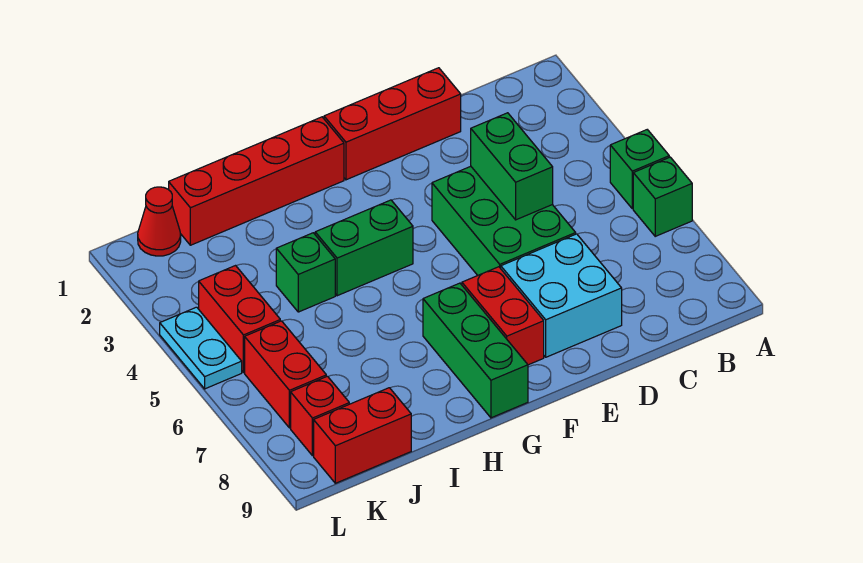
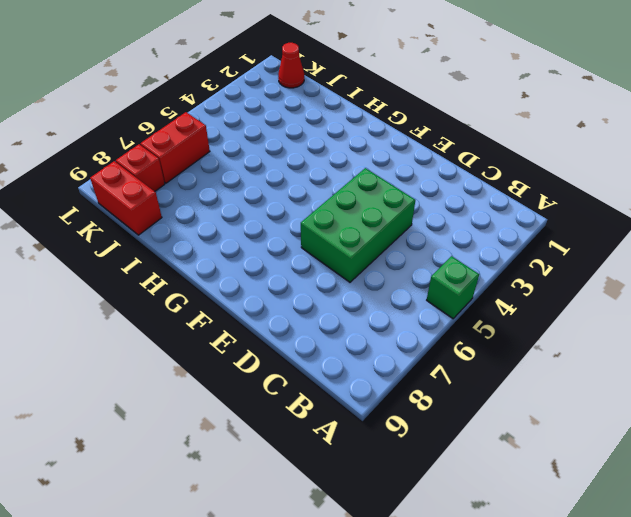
none -> green 1x1 brick [633,157,692,236]
none -> red 1x3 brick [324,68,461,180]
none -> cyan 2x2 brick [501,234,622,357]

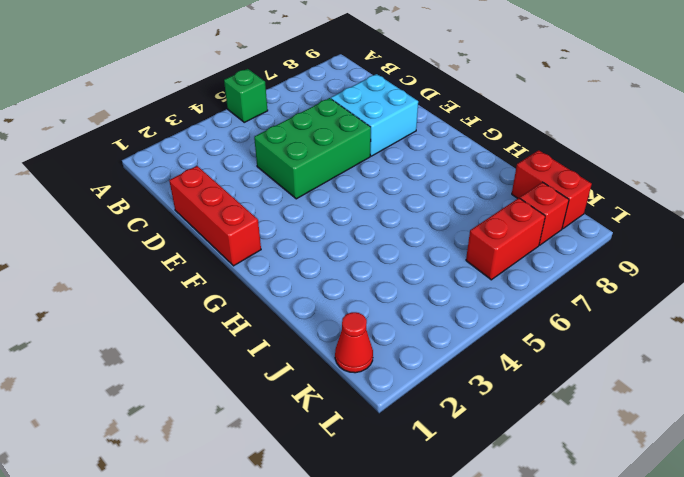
none -> green 1x1 brick [633,157,692,236]
none -> red 1x2 brick [462,267,544,365]
none -> red 1x4 brick [169,117,344,245]

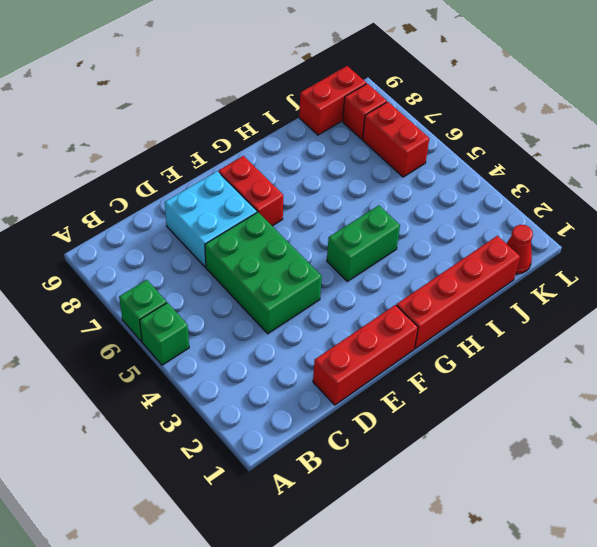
none -> green 1x3 brick [423,283,528,418]
none -> green 1x1 brick [276,233,335,312]
none -> red 1x2 brick [199,266,280,373]

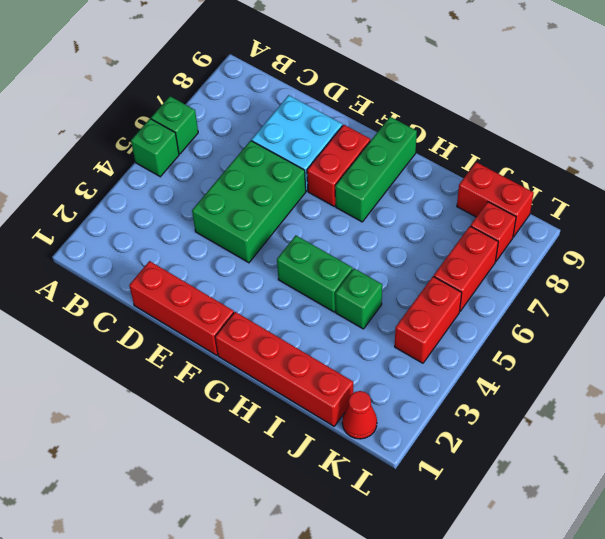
none -> cyan 1x2 plate [160,307,242,389]
none -> green 1x2 brick [471,113,553,220]

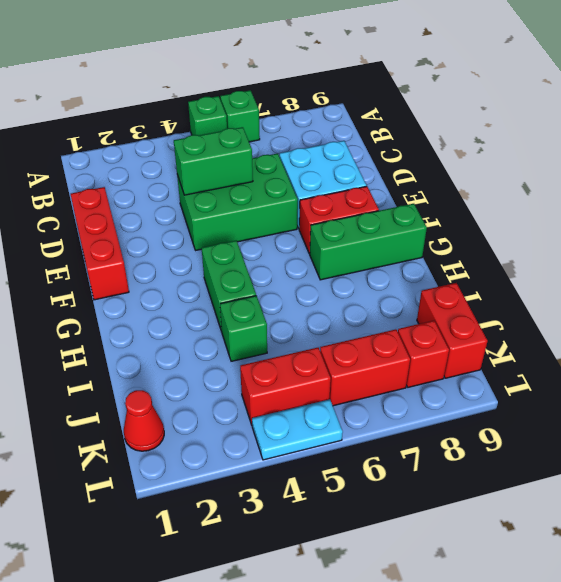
none -> red 1x4 brick [169,117,344,245]

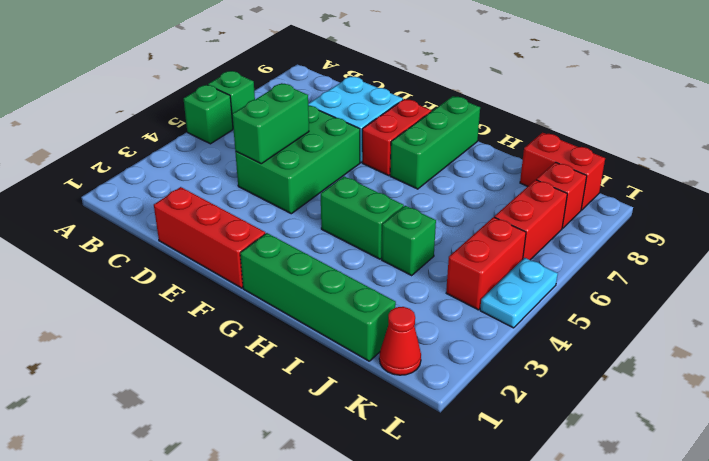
green 1x4 brick [240,233,396,361] -> red 1x4 brick [169,117,344,245]

